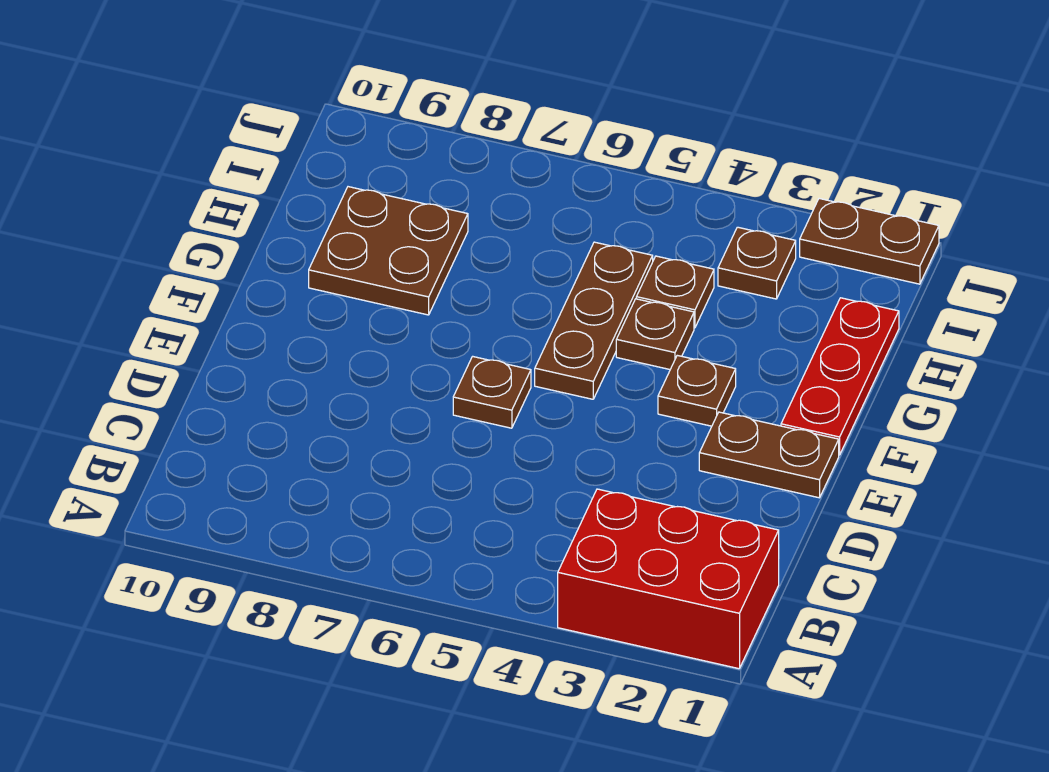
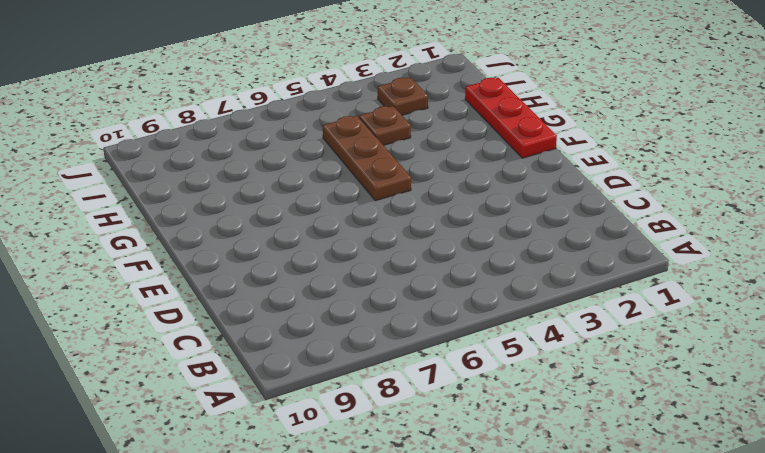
none -> red 2x3 brick [558,489,779,669]
none -> brown 1x2 plate [699,412,839,498]

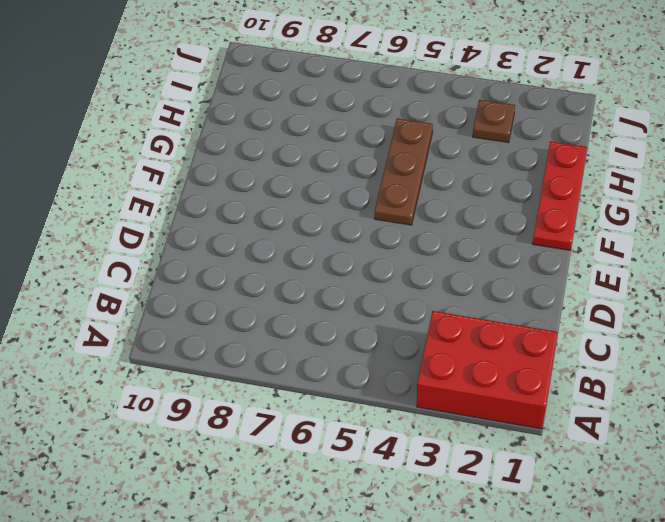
none -> brown 1x2 plate [699,412,839,498]
none -> brown 1x1 plate [453,356,531,428]

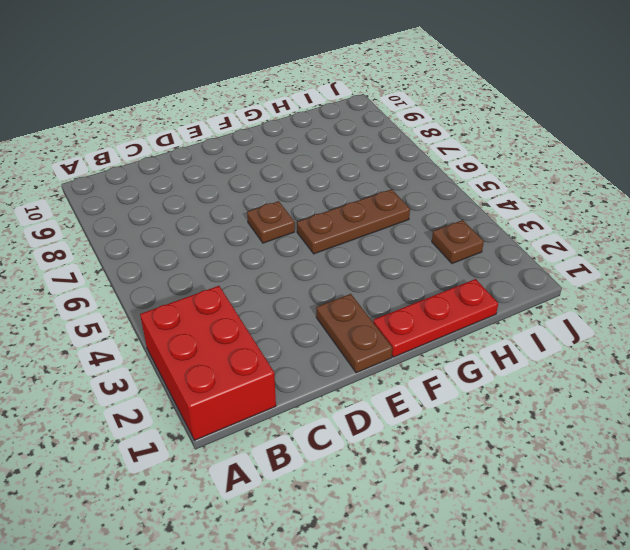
none -> brown 1x1 plate [658,355,736,426]
none -> brown 1x1 plate [616,299,694,369]

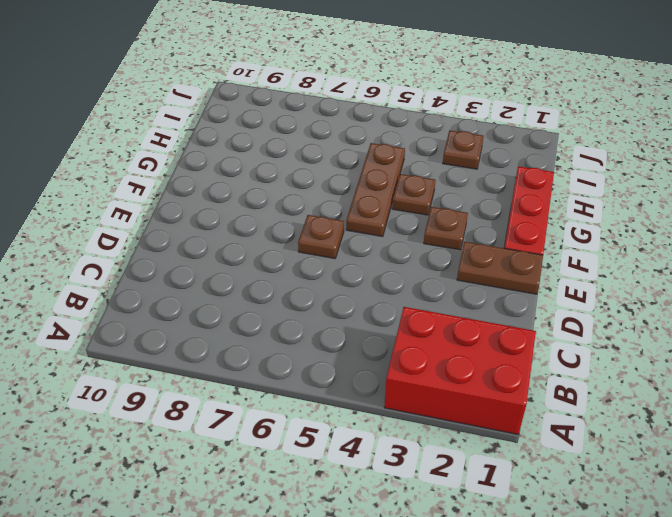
none -> brown 2x2 plate [309,187,468,315]
none -> brown 1x1 plate [636,256,714,328]

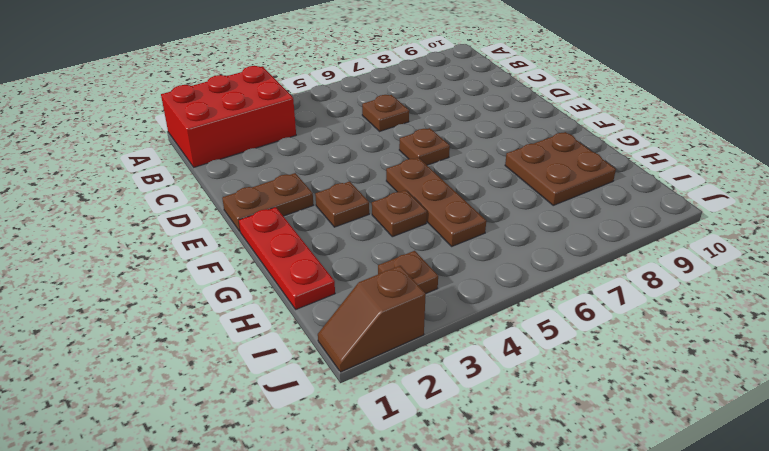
brown 1x1 plate [362,95,409,131] -> brown 1x1 plate moved to [636,256,714,328]
brown 1x2 slope [318,266,426,372] -> brown 1x2 plate [800,199,939,284]

